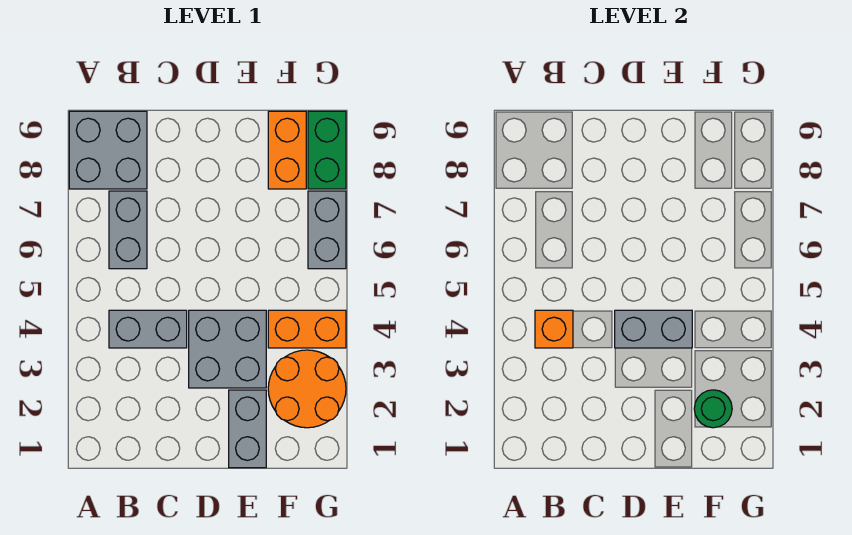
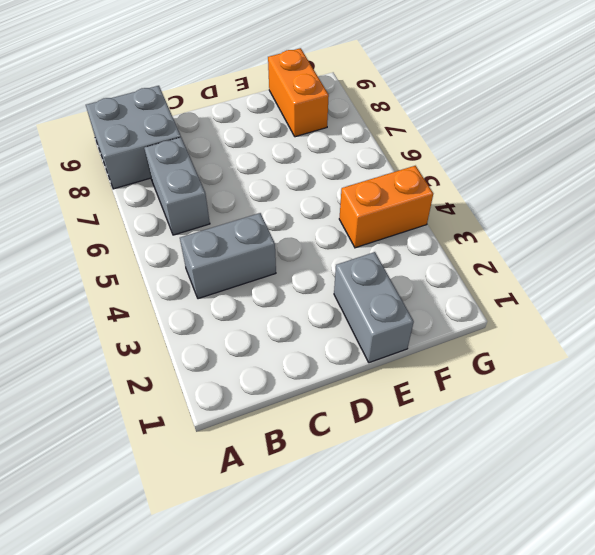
none -> grey 2x2 brick [189,310,266,388]
none -> orange 2x2 round brick [268,350,346,428]
none -> grey 1x2 brick [308,191,346,269]

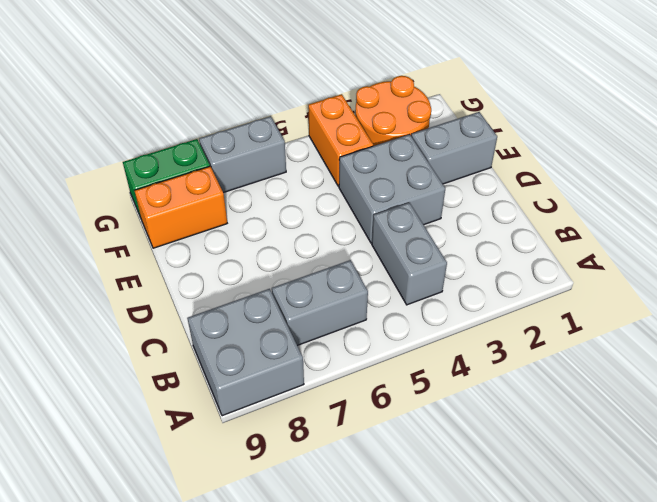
none -> orange 1x1 brick [535,310,573,348]
none -> grey 1x2 brick [615,310,692,348]
none -> green 1x1 round brick [694,390,732,428]

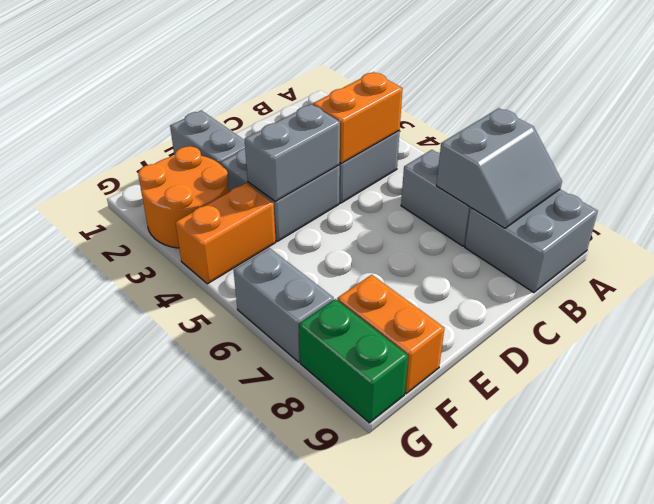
grey 2x2 slope [436,108,562,228] -> none
orange 1x2 brick [313,72,403,163] -> orange 1x1 brick [535,310,573,348]
none -> green 1x1 round brick [694,390,732,428]

